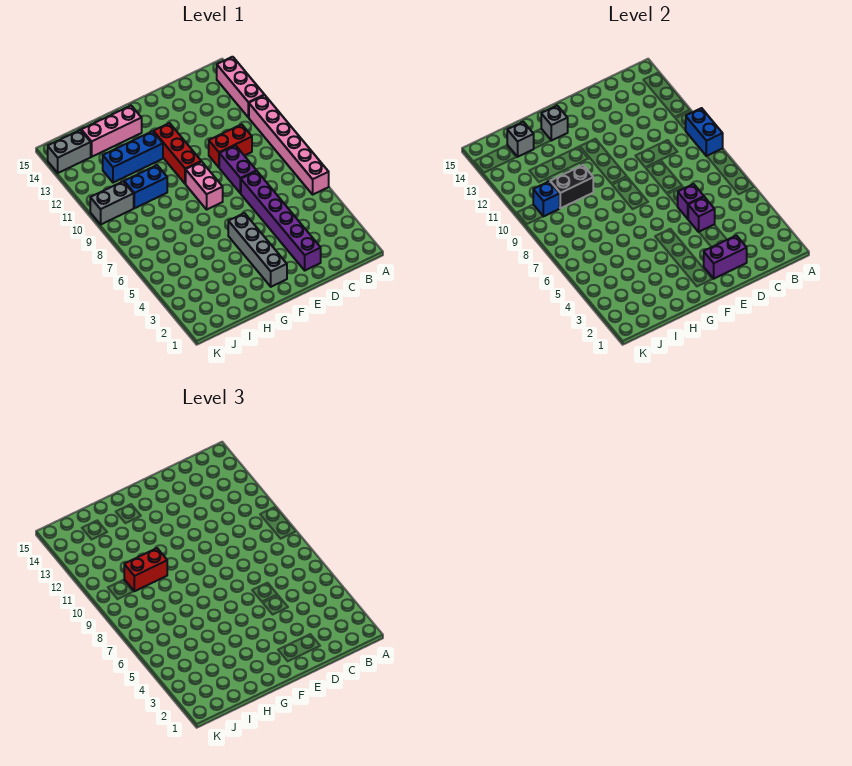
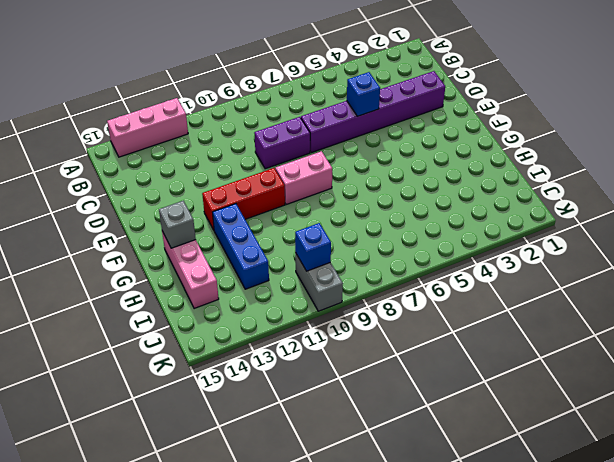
blue 1x1 brick [347,72,380,116] -> purple 1x1 brick [688,197,715,232]
none -> pink 1x6 brick [249,95,329,194]
none -> red 1x2 brick [209,124,252,167]
none -> grey 1x4 brick [228,213,287,287]

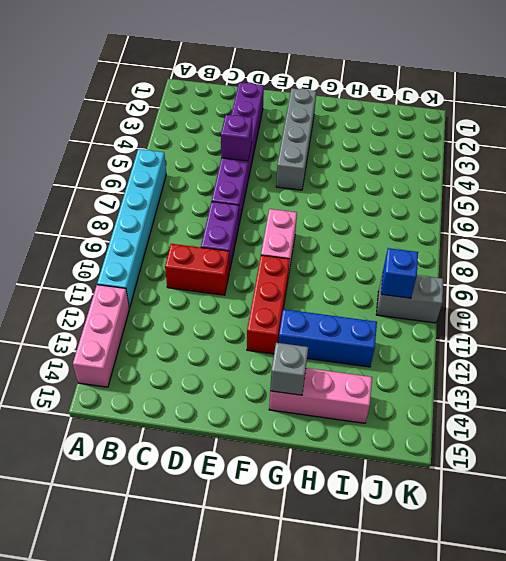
cyan 1x6 brick [97,149,166,308] -> pink 1x6 brick [249,95,329,194]
none -> blue 1x2 brick [124,165,167,208]
none -> grey 1x2 brick [48,130,91,173]
none -> blue 1x2 brick [685,108,723,156]

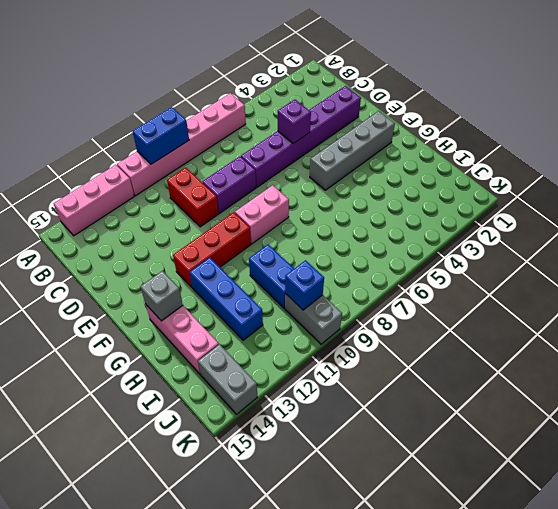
none -> purple 1x2 brick [704,235,747,279]
none -> purple 1x1 brick [678,184,704,219]
none -> black 1x2 brick [550,165,593,208]

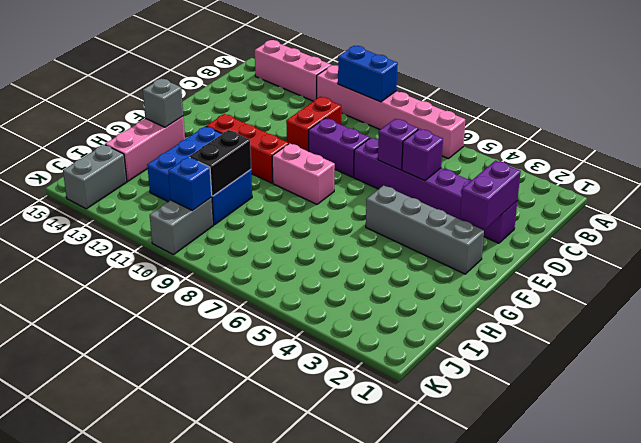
none -> grey 1x1 brick [507,122,534,157]
none -> red 1x2 brick [124,548,167,591]

